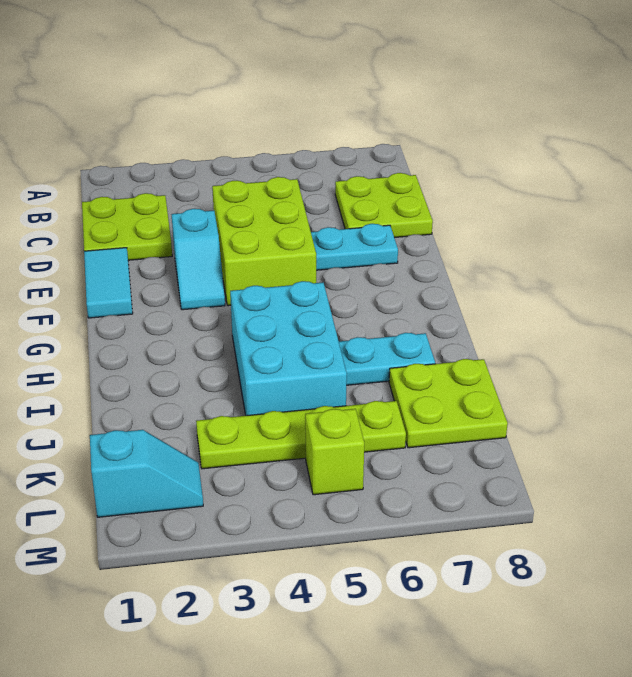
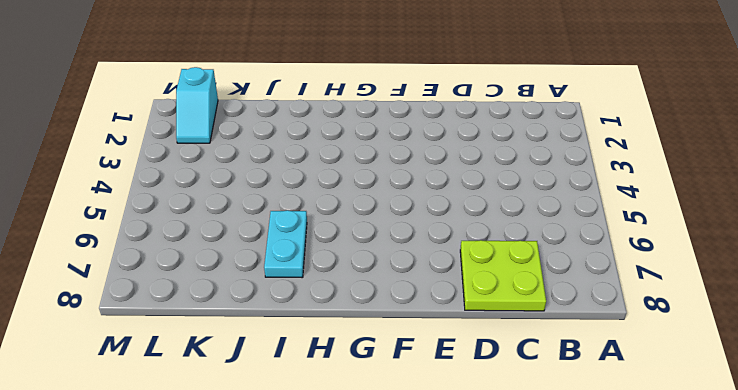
none -> lime 2x2 plate [82,193,172,260]
none -> lime 2x3 brick [212,177,316,306]
none -> cyan 1x2 tile [84,248,133,318]

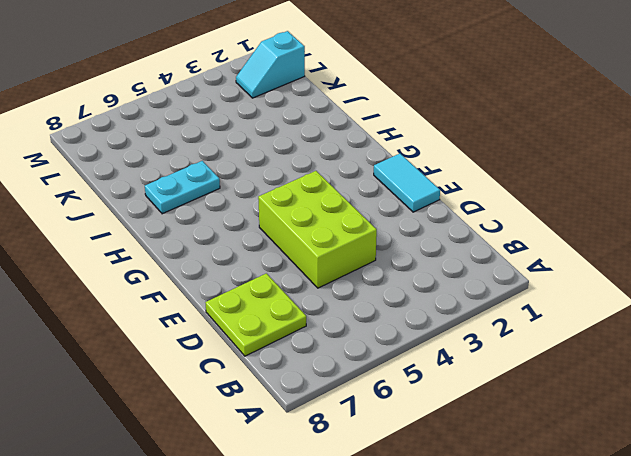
none -> lime 2x2 plate [82,193,172,260]
none -> cyan 1x2 slope [172,209,225,310]
none -> cyan 1x2 plate [311,224,398,270]

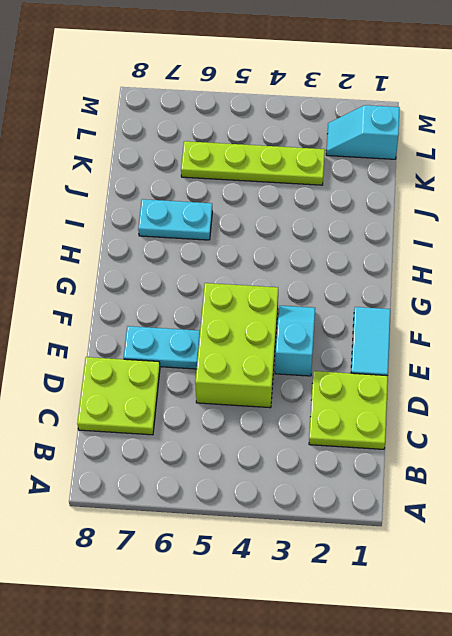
none -> cyan 2x3 brick [230,281,347,416]
none -> lime 2x2 plate [389,359,508,448]
none -> lime 1x1 brick [305,409,364,495]

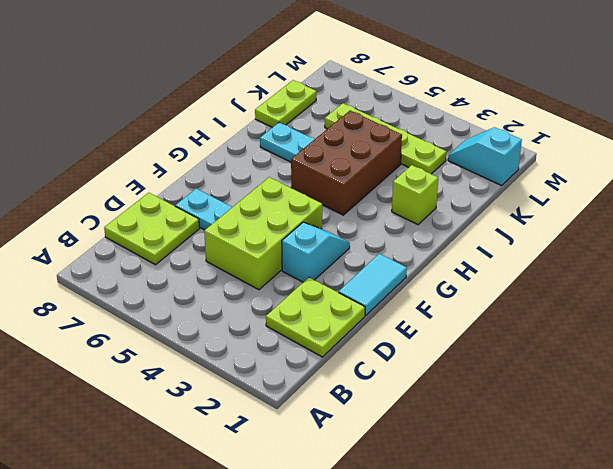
brown 2x3 brick [291,111,402,215] -> cyan 2x3 brick [230,281,347,416]
lime 1x1 brick [392,165,438,225] -> lime 1x1 brick moved to [305,409,364,495]
lime 1x2 plate [255,80,316,127] -> lime 2x2 plate [389,359,508,448]

